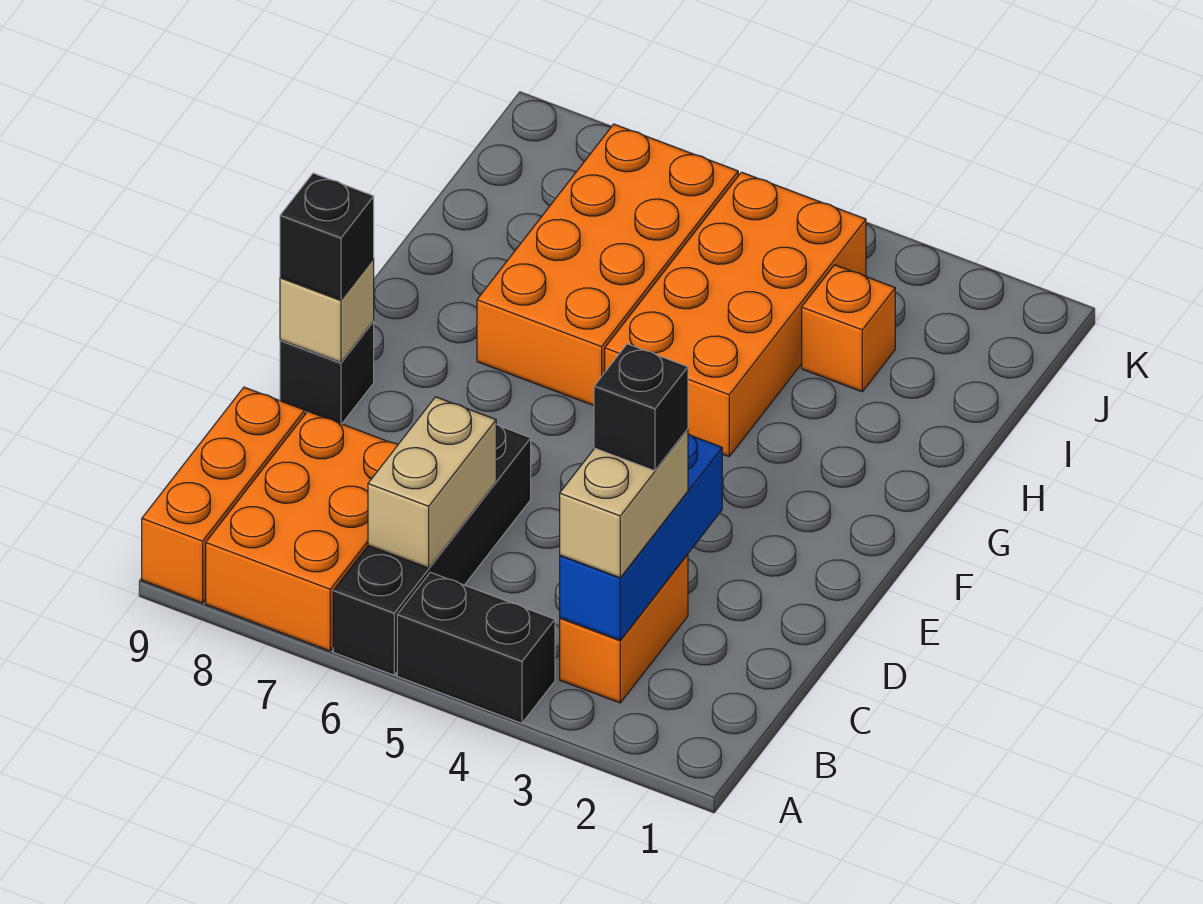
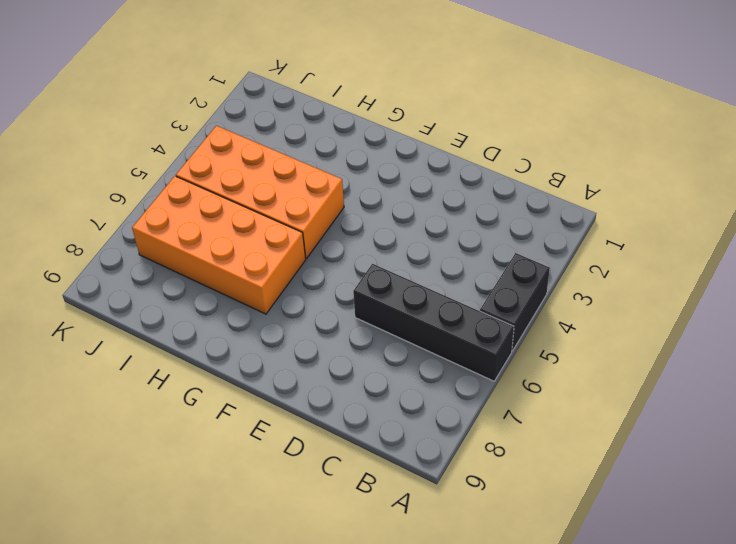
none -> orange 2x3 brick [206,411,398,651]
none -> orange 1x3 brick [142,387,305,603]
none -> orange 1x2 brick [560,554,688,703]

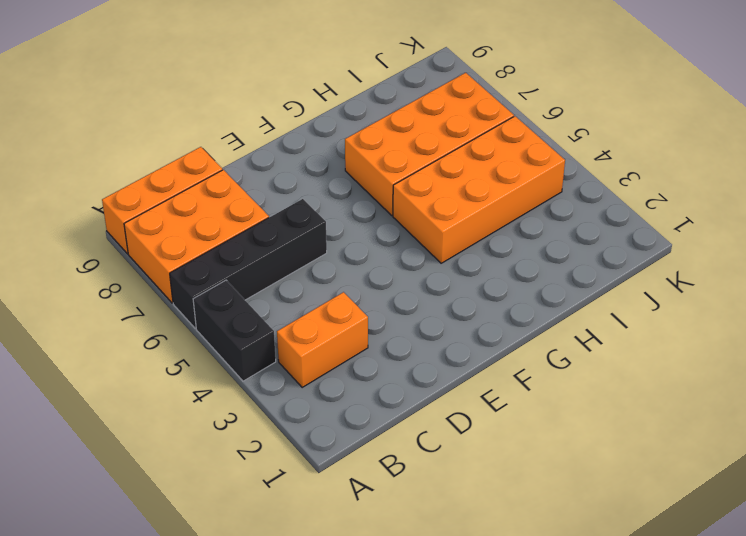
none -> black 1x1 brick [280,322,374,424]
none -> orange 1x1 brick [802,265,895,392]
none -> blue 1x3 brick [560,434,722,640]

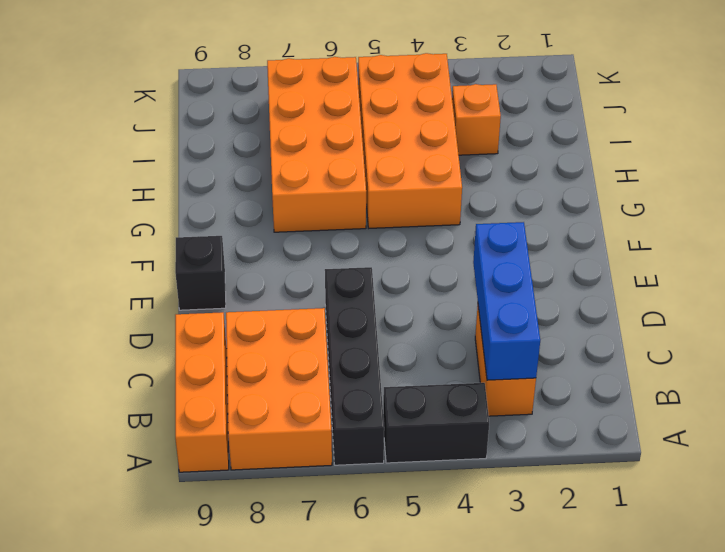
none -> tan 1x2 brick [368,397,496,568]
none -> tan 1x1 brick [280,258,374,363]
none -> tan 1x2 brick [560,429,688,578]

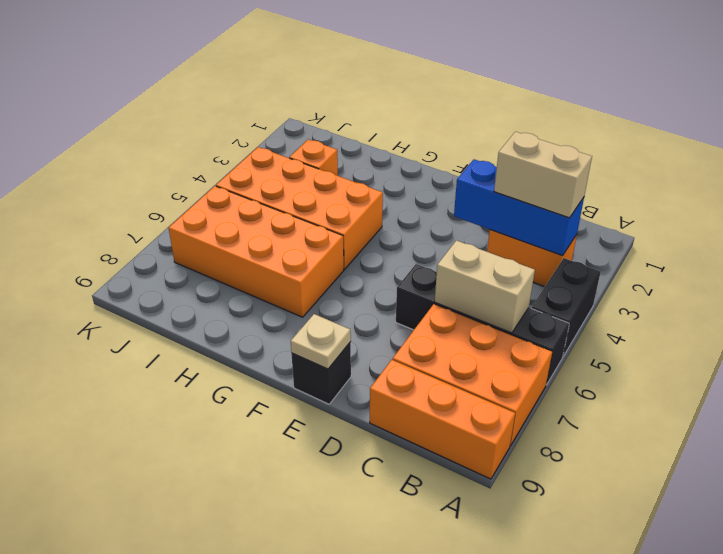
tan 1x1 plate [291,314,351,369] -> tan 1x1 brick [280,258,374,363]
none -> black 1x1 brick [280,173,374,300]
none -> black 1x1 brick [594,344,688,471]

